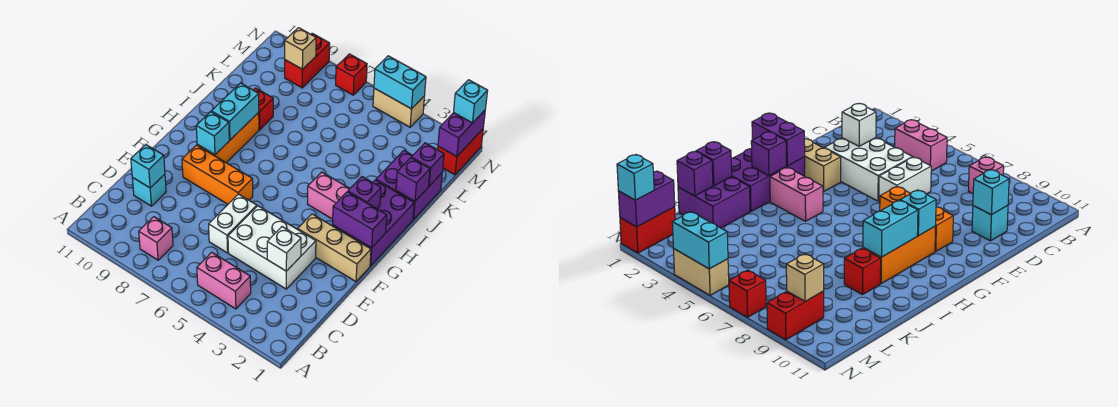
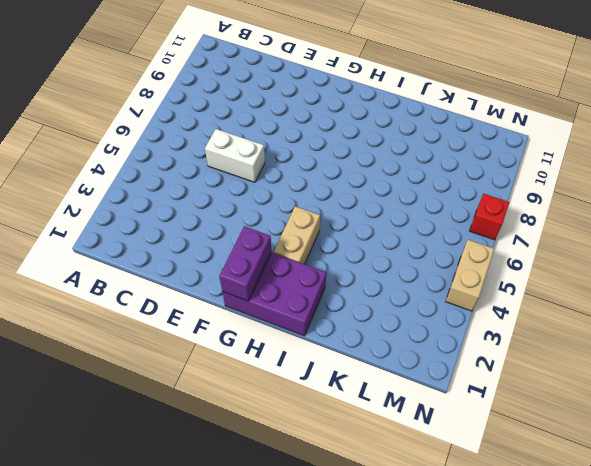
tan 1x2 brick [274,206,320,264] -> pink 1x2 brick [308,172,350,219]
none -> pink 1x2 brick [197,252,251,309]
none -> pink 1x1 brick [139,217,173,260]
none -> white 2x3 brick [228,206,316,289]

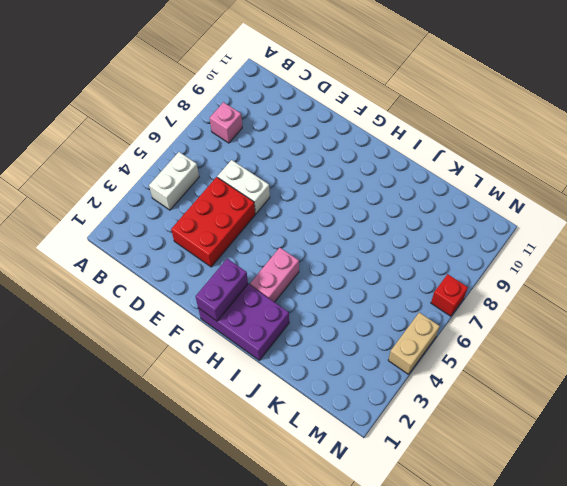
white 1x2 brick [149,152,199,210] -> pink 1x2 brick [197,252,251,309]
red 2x3 brick [171,177,255,267] -> white 2x3 brick [228,206,316,289]
none -> cyan 1x1 brick [132,174,166,206]
none -> tan 1x3 brick [298,214,371,281]
none -> orange 1x3 brick [182,145,253,204]

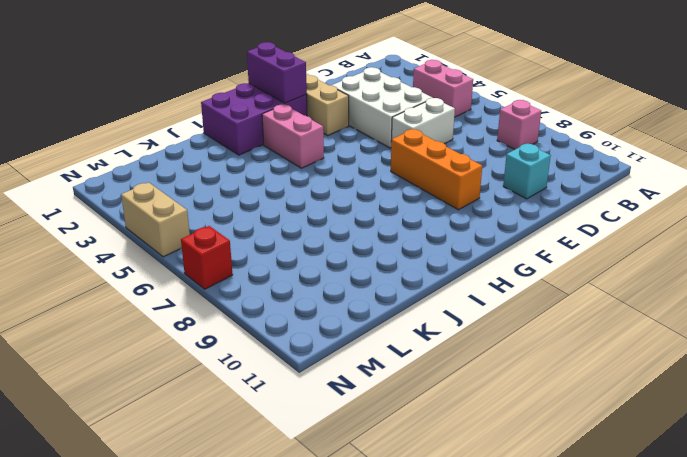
none -> orange 1x3 brick [197,113,259,163]
none -> purple 2x2 brick [376,150,442,220]
none -> red 1x1 brick [254,88,273,130]

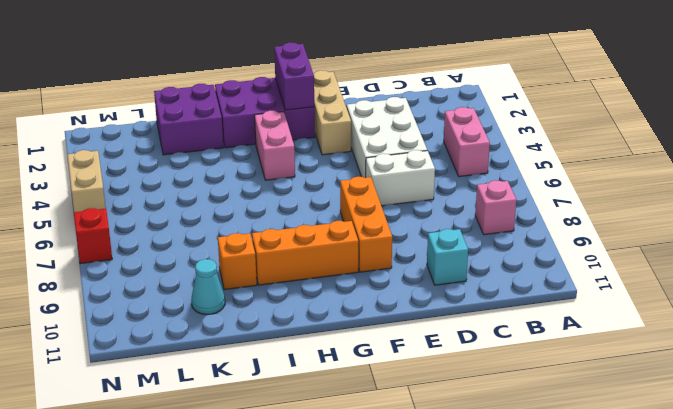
orange 1x1 brick [218,233,257,290] -> red 1x1 brick [254,88,273,130]
cyan 1x1 cone [191,259,225,315] -> none
none -> red 1x2 brick [438,129,483,175]
none -> red 1x2 brick [285,33,330,88]
none -> white 1x1 brick [267,227,301,271]

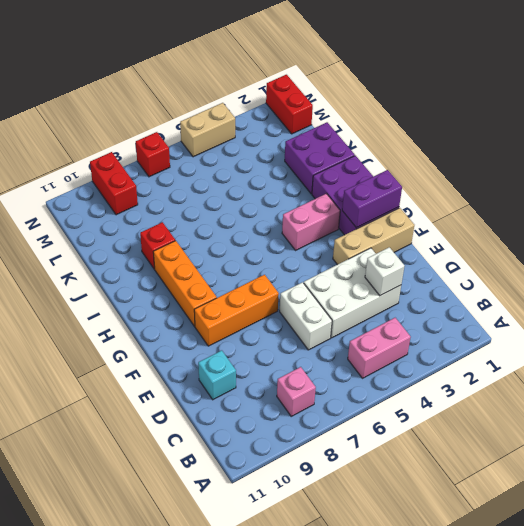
none -> cyan 1x1 brick [131,145,165,188]
none -> cyan 1x1 brick [196,112,229,155]
none -> purple 1x1 brick [348,177,381,209]

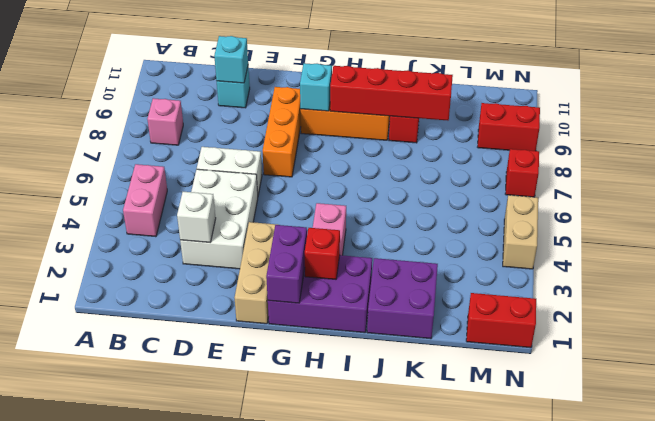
red 1x1 brick [305,228,340,279] -> purple 1x1 brick [348,177,381,209]
red 1x4 brick [330,66,453,121] -> cyan 1x2 brick [211,83,259,140]
none -> purple 1x1 brick [396,158,430,201]
none -> purple 1x1 brick [411,143,444,186]
none -> purple 1x2 brick [438,110,485,157]

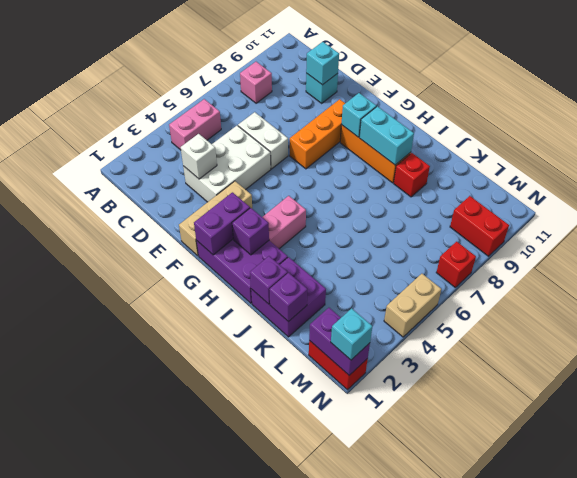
none -> tan 1x1 brick [285,28,316,69]
none -> cyan 1x2 brick [374,56,426,109]

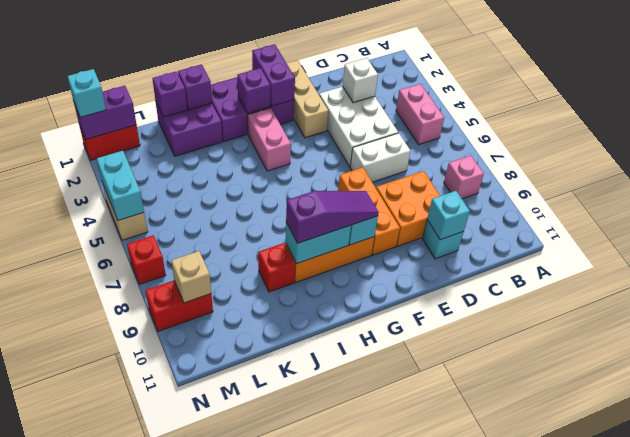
orange 2x2 brick [376,171,440,246] -> none
purple 1x3 slope [286,191,379,243] -> none

